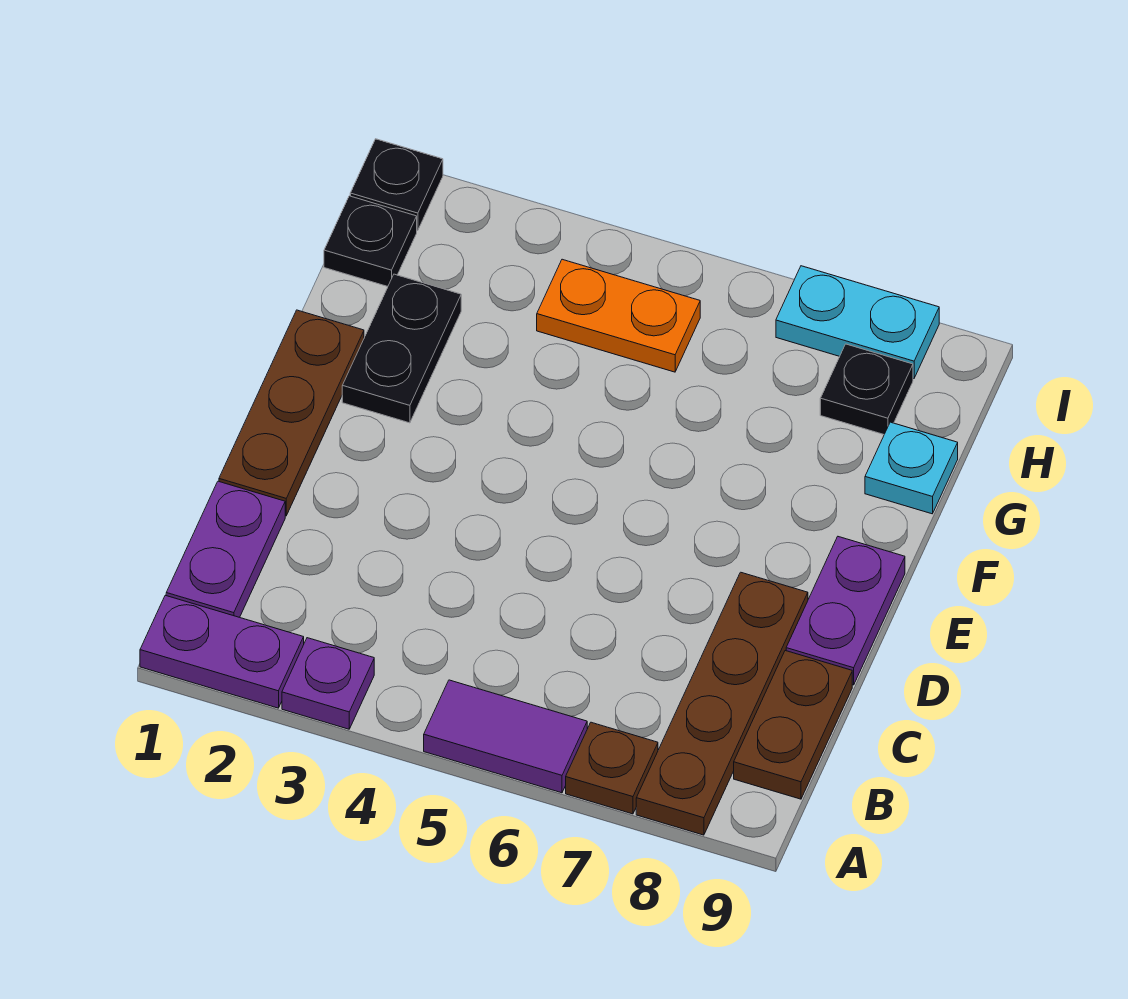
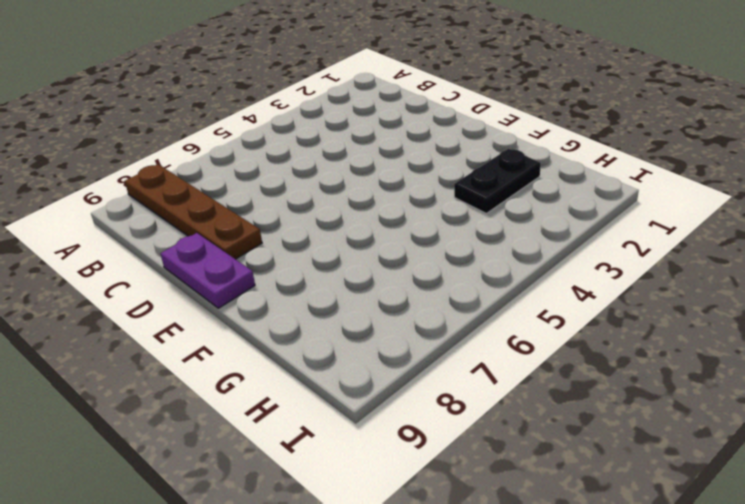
black 1x2 plate [454,149,541,213] -> black 1x2 plate turned to [342,274,461,423]
none -> purple 1x2 plate [140,595,304,708]
none -> purple 1x1 plate [282,638,374,729]
none -> purple 1x2 tile [424,680,587,793]

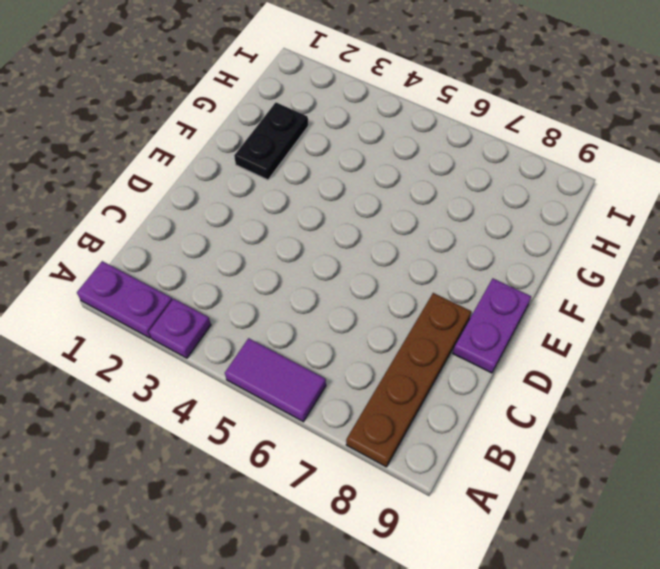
none -> brown 1x1 plate [566,722,658,814]
none -> purple 1x2 plate [166,481,285,617]
none -> brown 1x2 plate [734,651,852,799]

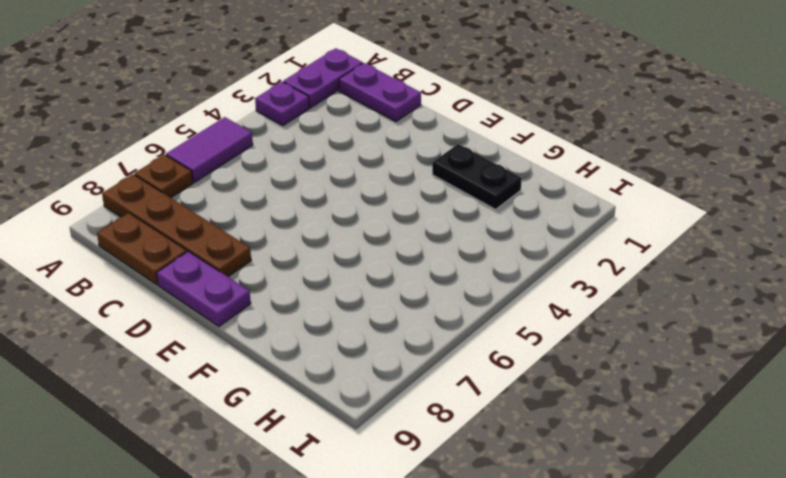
none -> brown 1x3 plate [219,310,364,516]
none -> cyan 1x1 plate [865,422,958,514]
none -> black 1x1 plate [324,196,417,286]

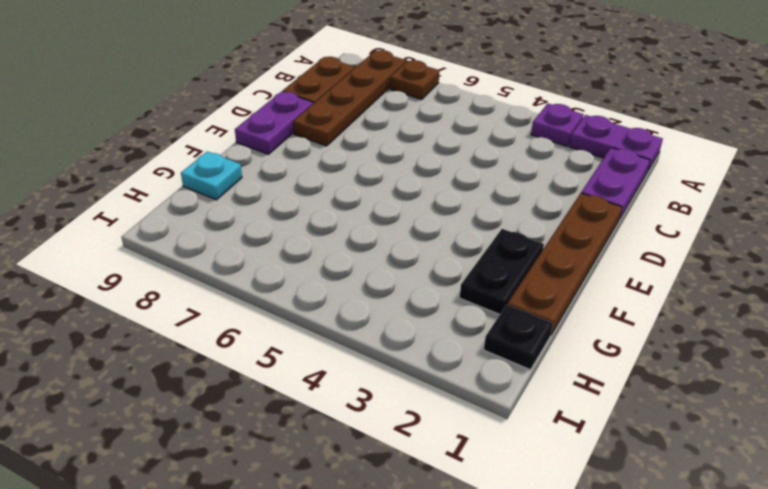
brown 1x4 plate [507,193,622,334] -> brown 1x3 plate [219,310,364,516]
none -> purple 1x2 tile [424,680,587,793]
none -> orange 1x2 plate [537,259,700,372]
none -> black 1x1 plate [820,344,913,434]

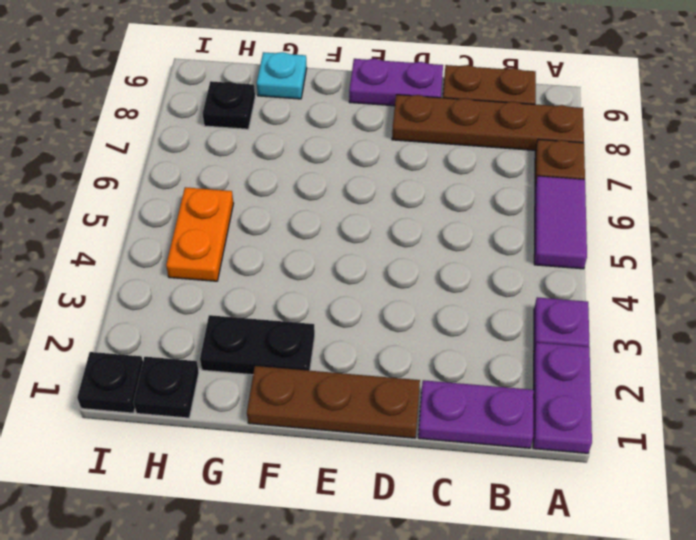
none -> cyan 1x2 plate [776,266,939,379]

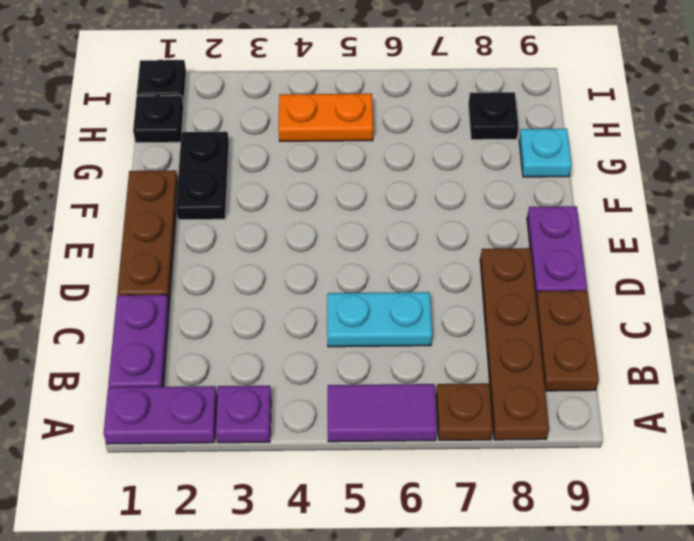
cyan 1x2 plate [327,292,432,347] -> cyan 1x2 plate moved to [776,266,939,379]

